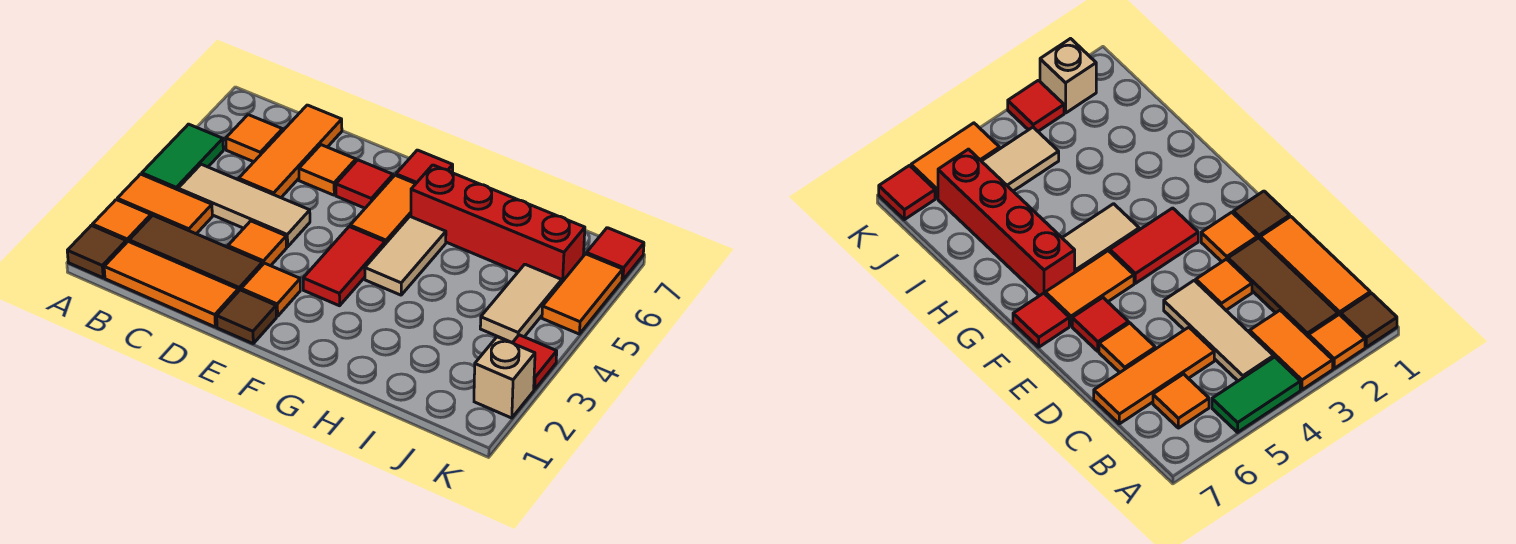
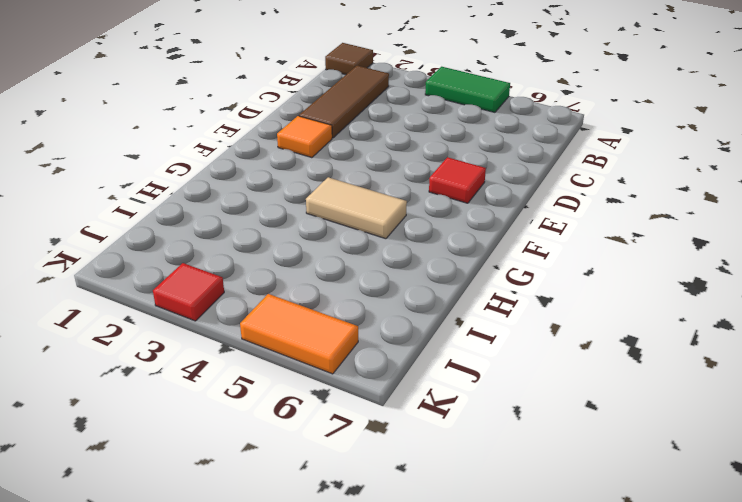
none -> orange 1x1 tile [92,200,151,243]
none -> orange 1x2 tile [117,174,212,234]
none -> orange 1x3 tile [104,241,238,327]

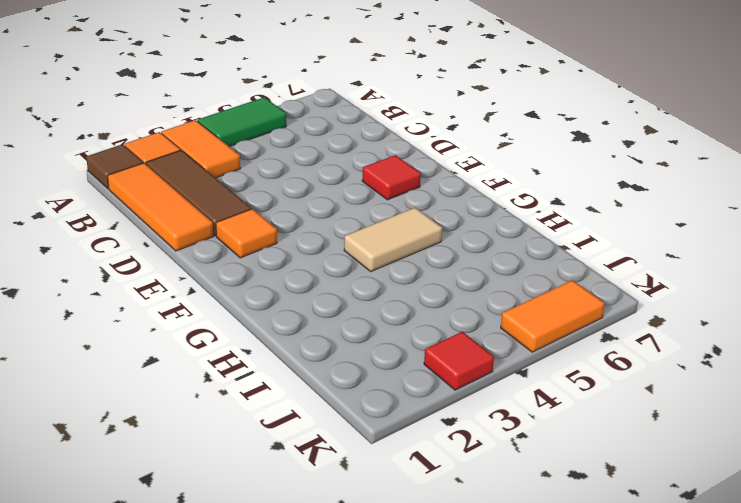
none -> tan 1x3 tile [178,164,310,247]
none -> orange 1x1 tile [226,115,283,162]
none -> orange 1x3 tile [239,105,342,198]

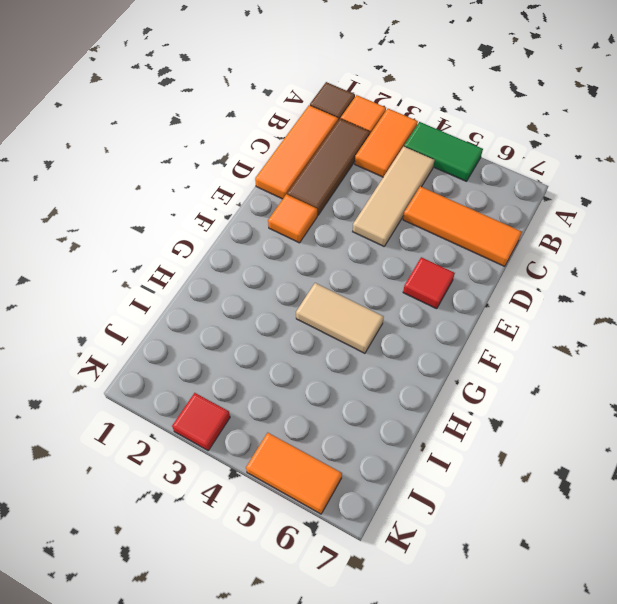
none -> orange 1x1 tile [226,115,283,162]
none -> orange 1x1 tile [228,221,287,266]
none -> orange 1x1 tile [299,145,356,195]

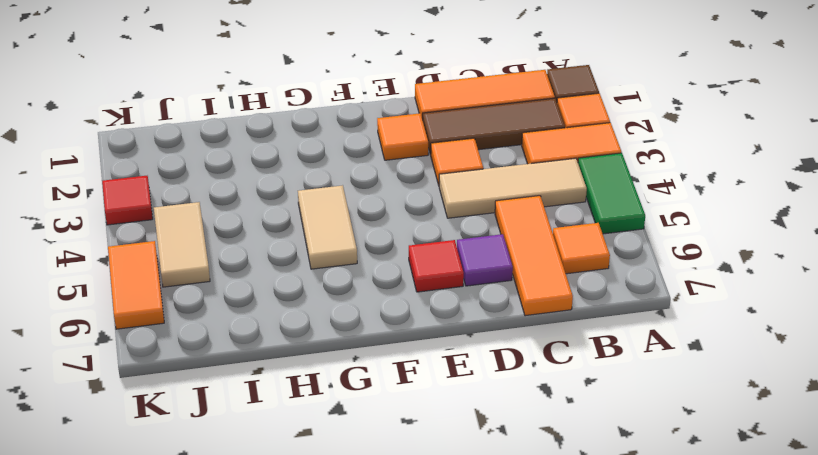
purple 1x1 tile [457,234,513,286] -> orange 1x1 tile [299,145,356,195]
none -> brown 1x1 tile [217,290,276,343]
none -> red 1x2 tile [303,227,385,306]
none -> orange 1x2 tile [350,175,415,244]

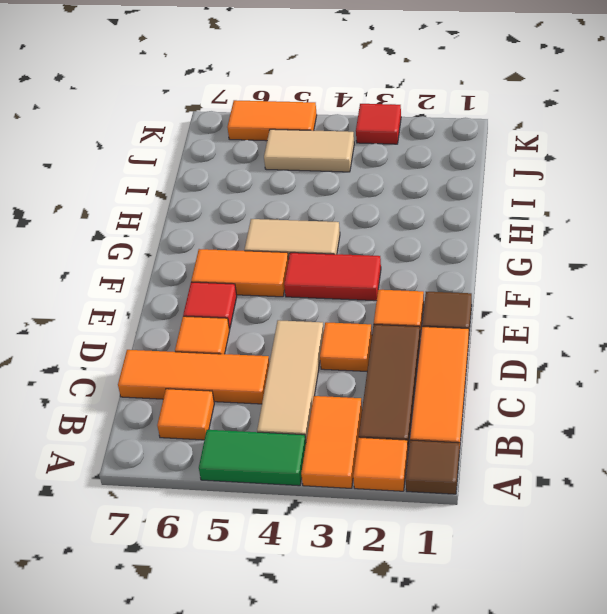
none -> red 1x1 tile [396,150,453,184]
none -> red 1x4 brick [411,165,585,282]
none -> tan 1x1 brick [474,337,535,418]

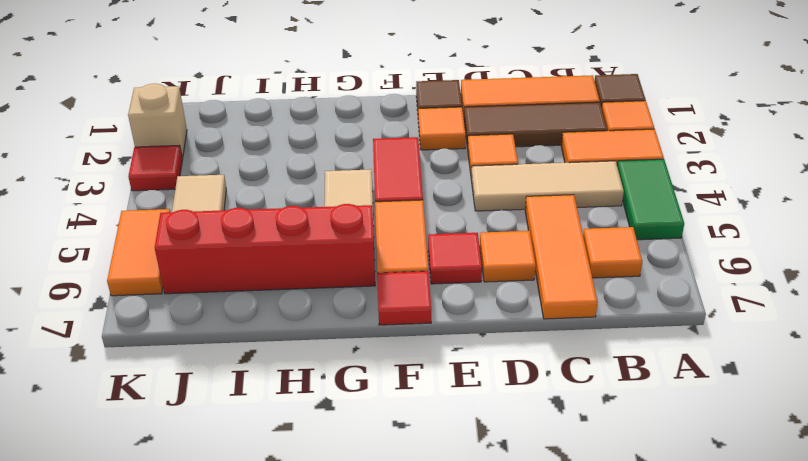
none -> red 1x1 tile [586,228,644,280]

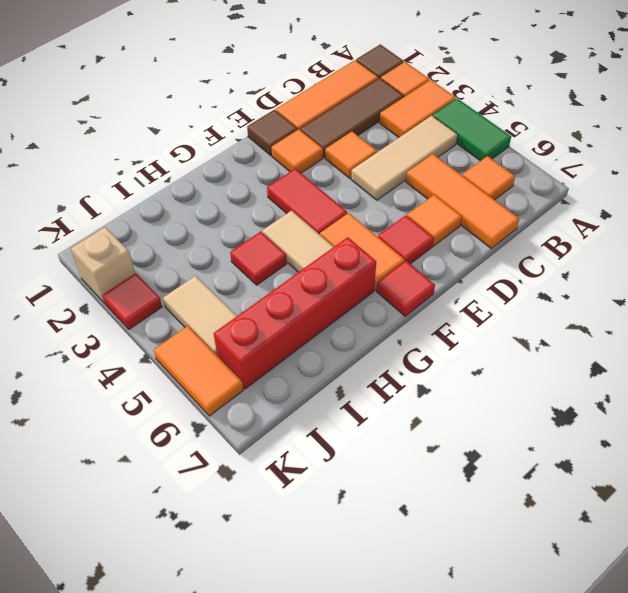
red 1x1 tile [230,232,287,285] -> red 1x1 tile moved to [586,228,644,280]

